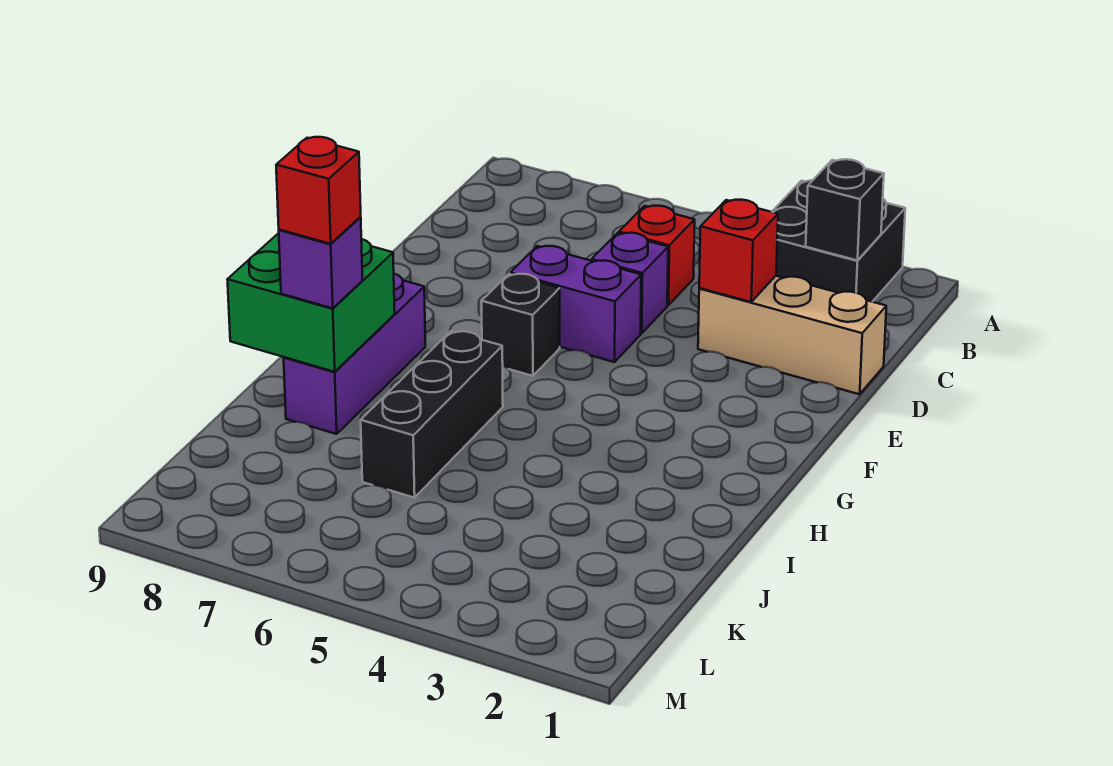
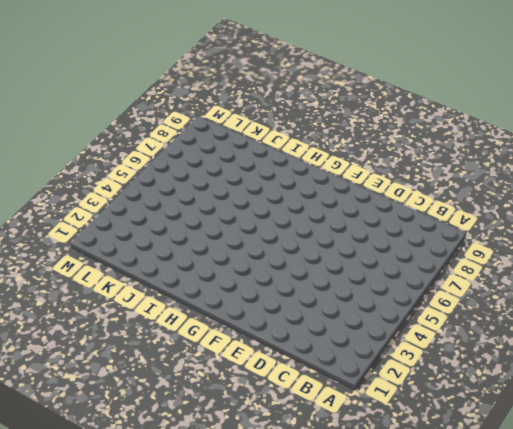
none -> black 2x2 brick [772,180,905,302]
none -> red 1x1 brick [619,206,695,305]
none -> tan 1x3 brick [698,276,886,394]

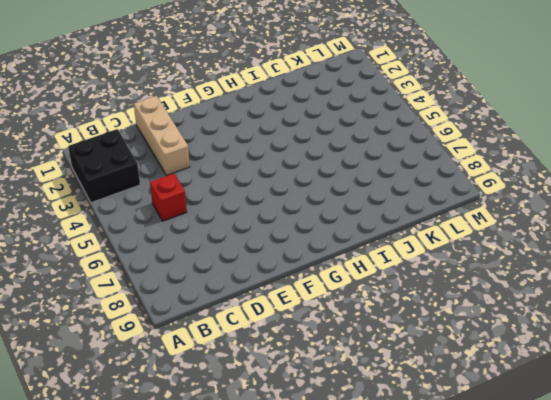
none -> purple 1x1 brick [592,233,668,333]
none -> purple 1x2 brick [510,246,641,362]
none -> black 1x1 brick [482,274,560,376]

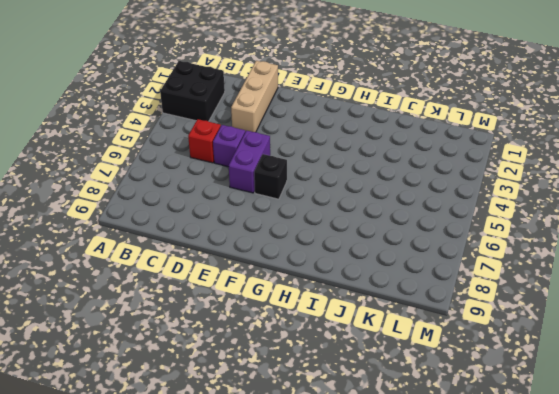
none -> purple 1x3 brick [284,274,425,434]
none -> black 1x3 brick [361,331,503,498]
none -> black 1x1 brick [806,159,884,261]

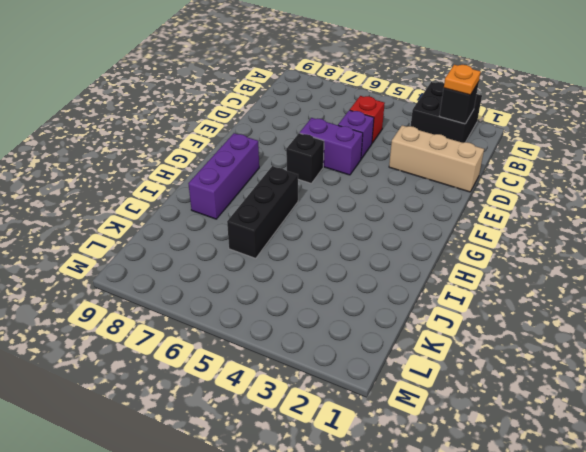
orange 1x1 plate [444,65,481,95] -> none
none -> red 1x1 brick [699,200,778,302]
none -> green 2x2 brick [227,233,395,372]
none -> purple 1x1 brick [279,217,363,308]

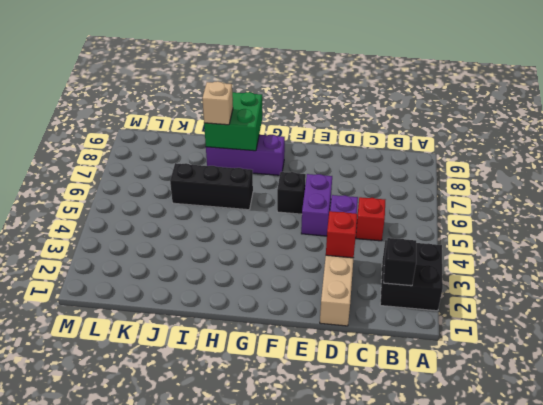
tan 1x1 brick [202,81,233,125] -> purple 1x1 brick [279,217,363,308]
none -> red 1x1 brick [276,137,361,244]

